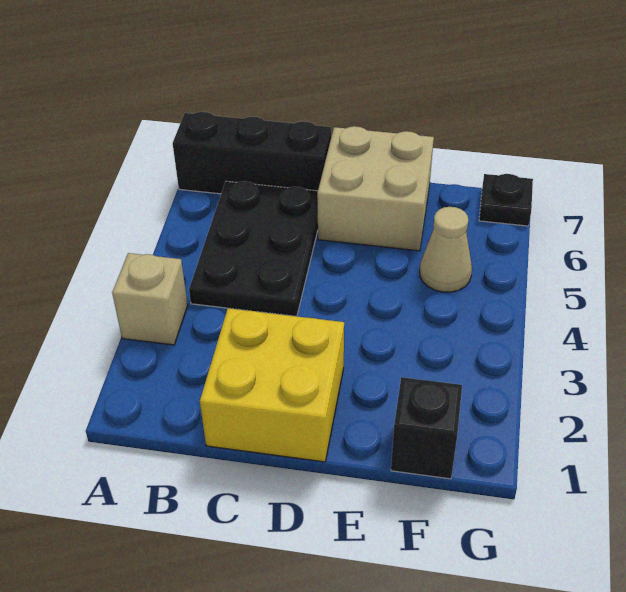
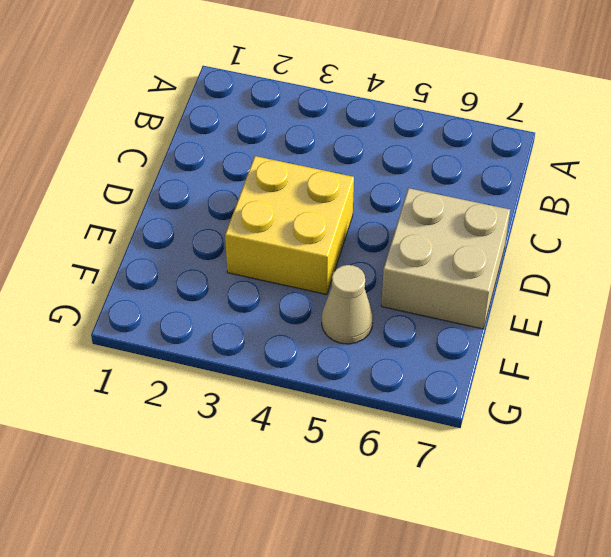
yellow 2x2 brick [225,156,354,295] -> yellow 2x2 brick moved to [200,308,344,462]
none -> tan 1x1 brick [112,253,188,345]
none -> black 1x3 brick [173,112,331,194]

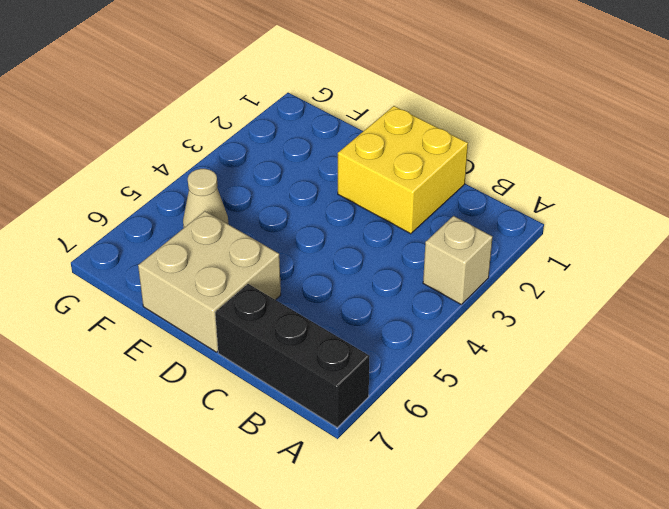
none -> black 2x3 plate [189,181,318,316]
none -> black 1x1 brick [391,377,462,479]

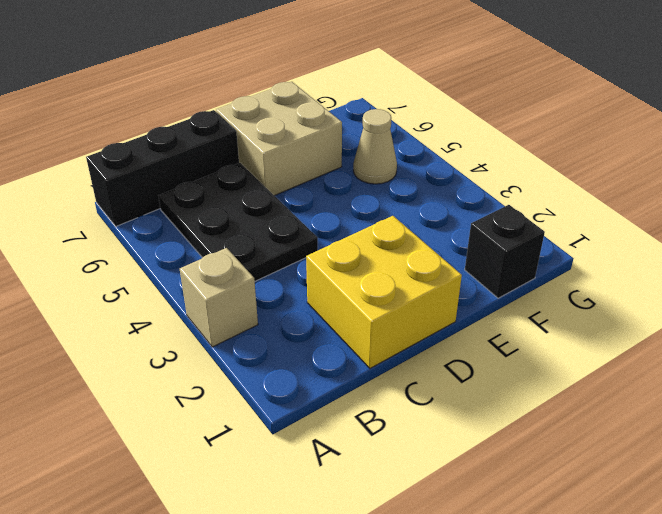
none -> black 1x1 plate [479,174,533,226]

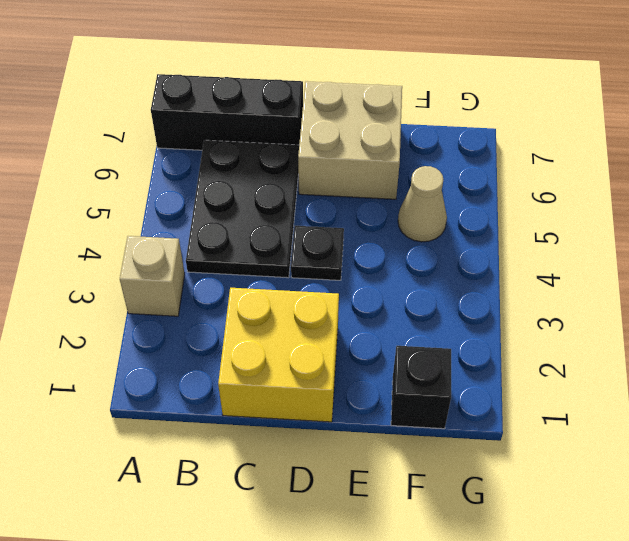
black 1x1 plate [291,226,344,280] -> black 1x1 plate moved to [479,174,533,226]

